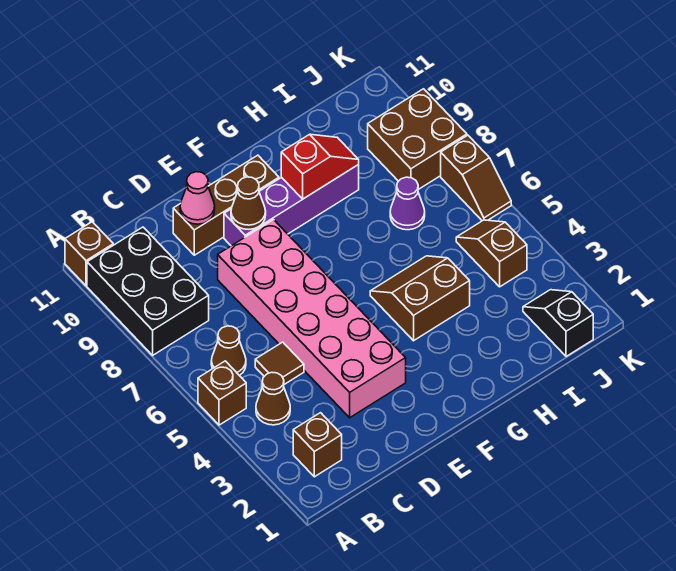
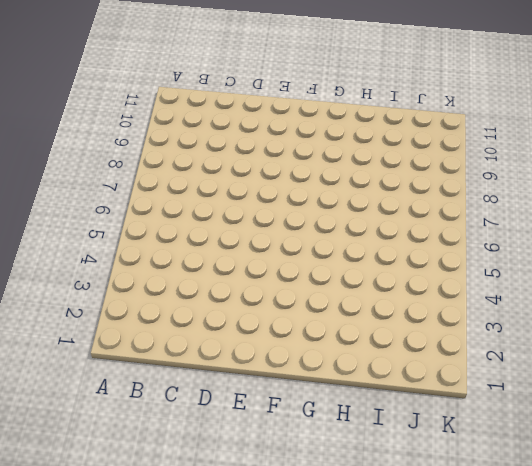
none -> brown 1x1 brick [198,361,246,425]
none -> black 2x3 brick [87,227,209,355]
none -> brown 1x1 brick [65,222,113,286]

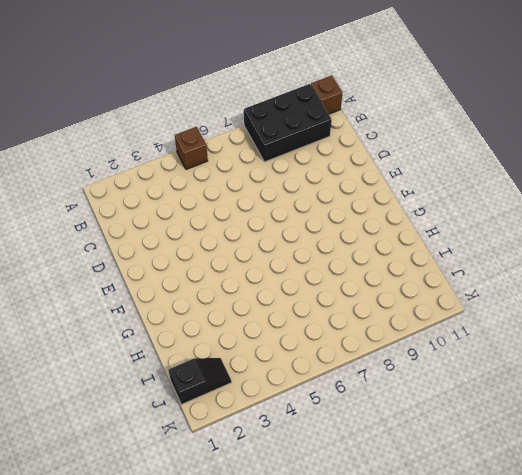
none -> brown 1x1 brick [293,413,342,477]
none -> brown 1x1 cone [256,372,290,425]
none -> brown 1x1 cone [211,326,246,376]

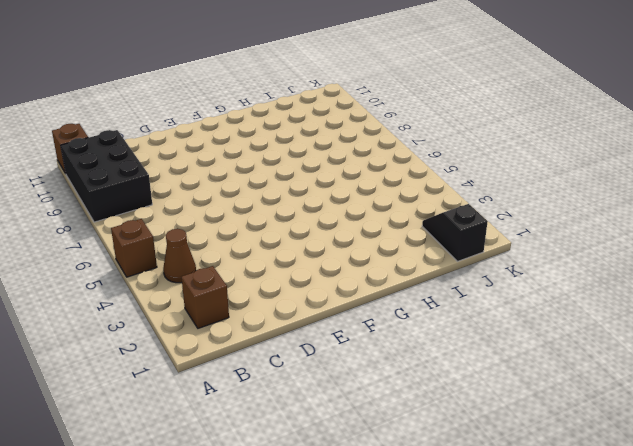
none -> brown 1x1 cone [211,326,246,376]
none -> brown 1x1 tile [255,342,304,384]
none -> pink 2x6 brick [218,220,406,418]

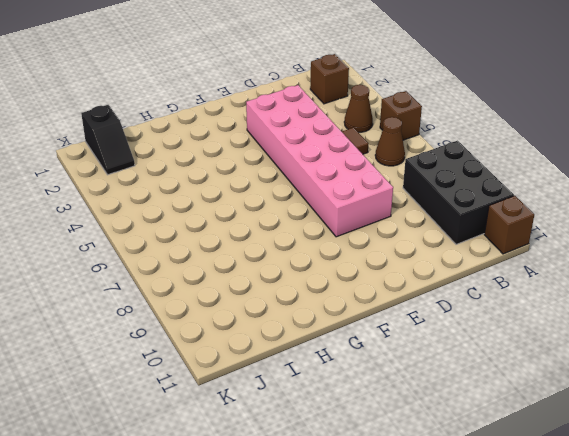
none -> brown 1x3 brick [173,155,279,255]
none -> purple 1x4 brick [224,165,359,246]
none -> brown 2x2 slope [370,256,470,341]

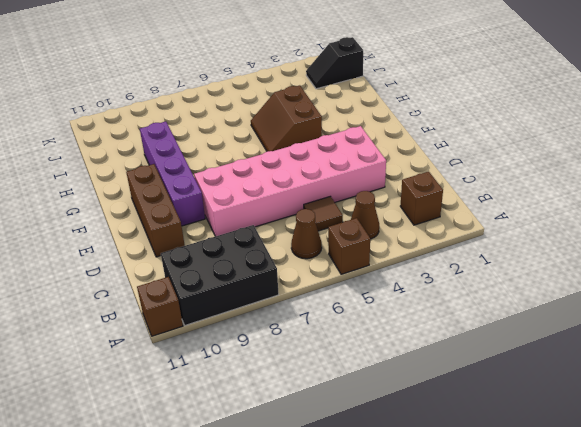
none -> purple 1x1 cone [390,177,425,230]
none -> brown 1x2 slope [456,220,527,287]
none -> brown 2x2 brick [368,89,467,190]

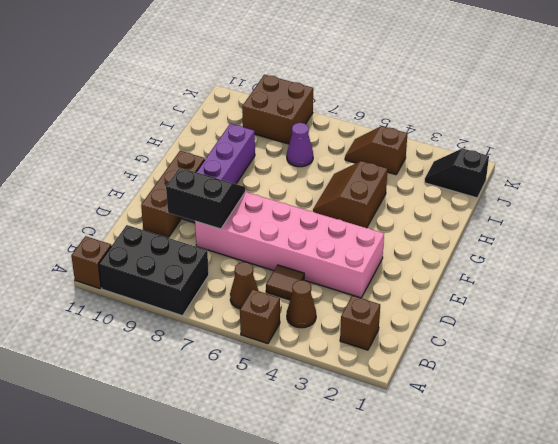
black 2x2 slope [166,168,245,229] -> brown 1x1 cone [231,177,266,229]
none -> brown 1x2 slope [441,135,511,221]
none -> pink 1x1 cone [180,172,215,224]
none -> red 1x2 slope [281,134,359,199]

